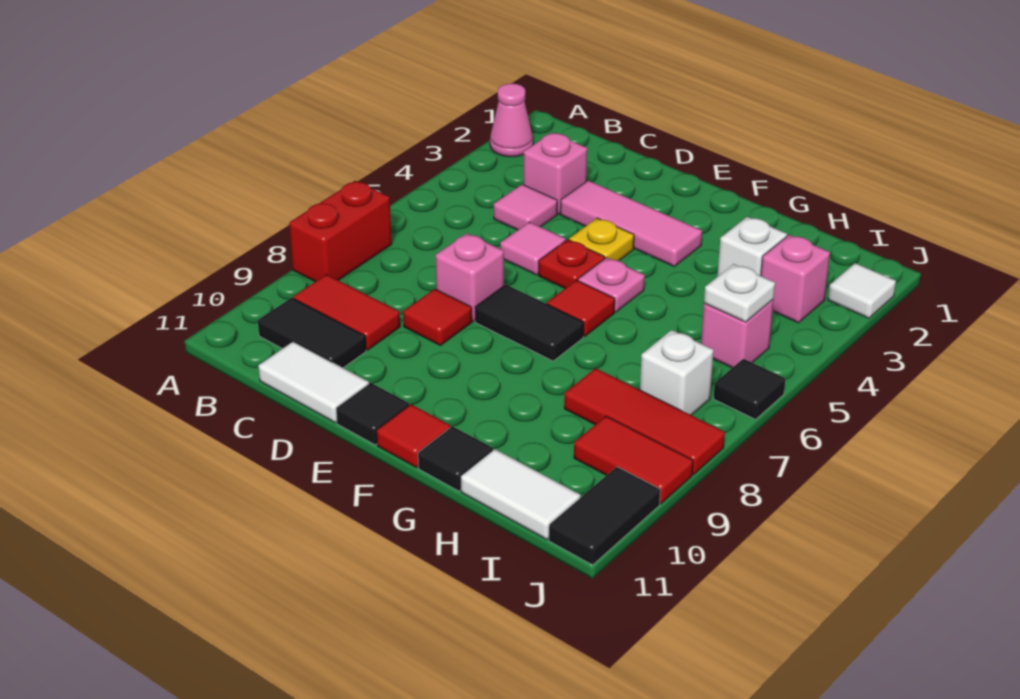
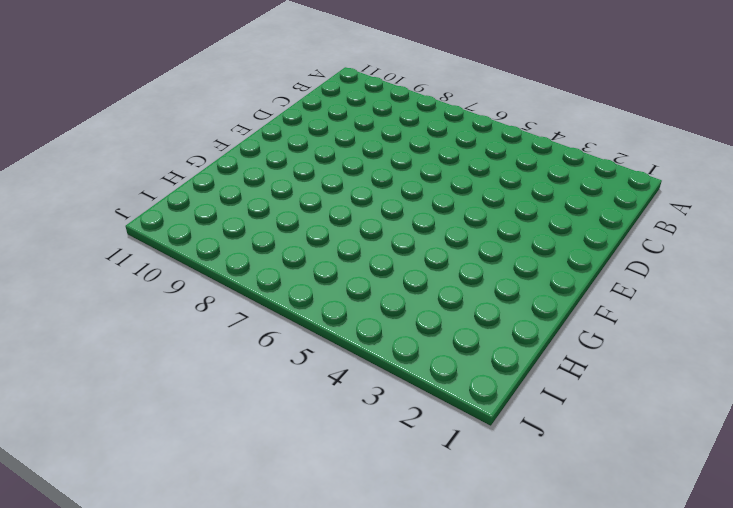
none -> pink 1x1 cone [490,83,533,157]
none -> red 1x2 brick [289,181,392,282]
none -> red 1x2 tile [293,274,400,350]
none -> black 1x2 tile [258,298,366,368]

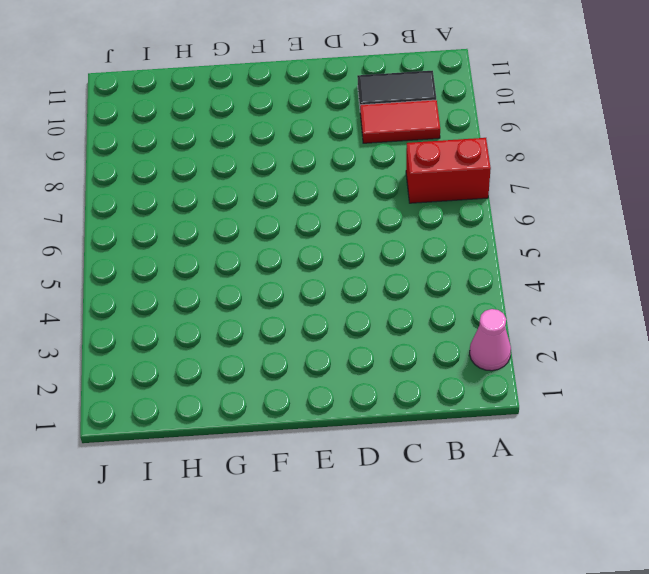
red 1x2 brick [406,138,491,203] -> red 1x2 brick turned to [289,181,392,282]
none -> pink 1x1 brick [524,133,587,214]
none -> pink 1x1 tile [494,184,557,230]
none -> white 1x2 tile [258,341,369,423]
none -> pink 1x3 tile [560,181,702,266]

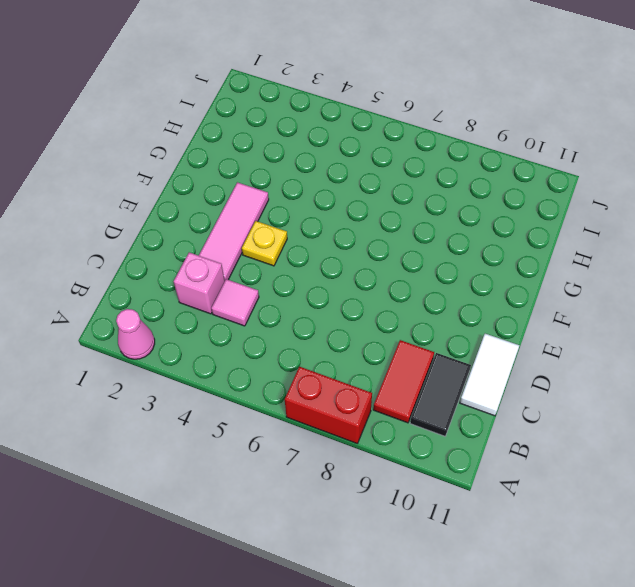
none -> pink 1x1 tile [500,222,566,275]
none -> pink 1x1 brick [436,233,504,321]
none -> red 1x1 tile [403,289,472,346]
none -> red 1x1 plate [539,240,605,288]

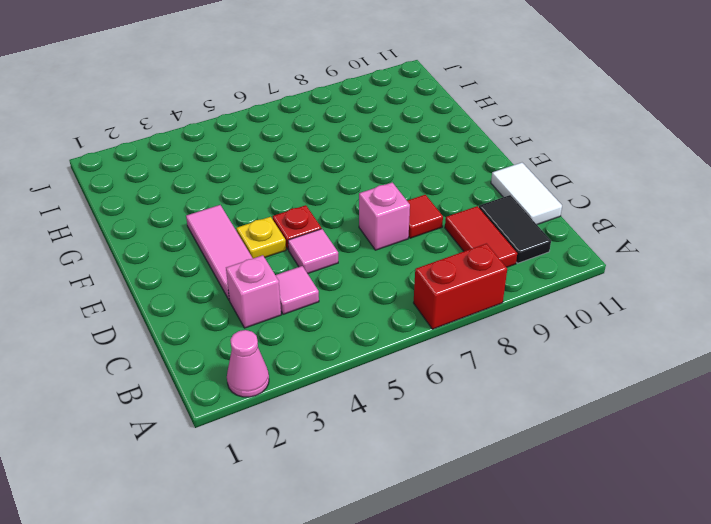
none -> black 1x2 tile [475,285,584,361]
none -> black 1x1 tile [336,383,409,445]
none -> pink 1x1 plate [578,258,645,312]
none -> red 1x1 tile [547,280,615,336]

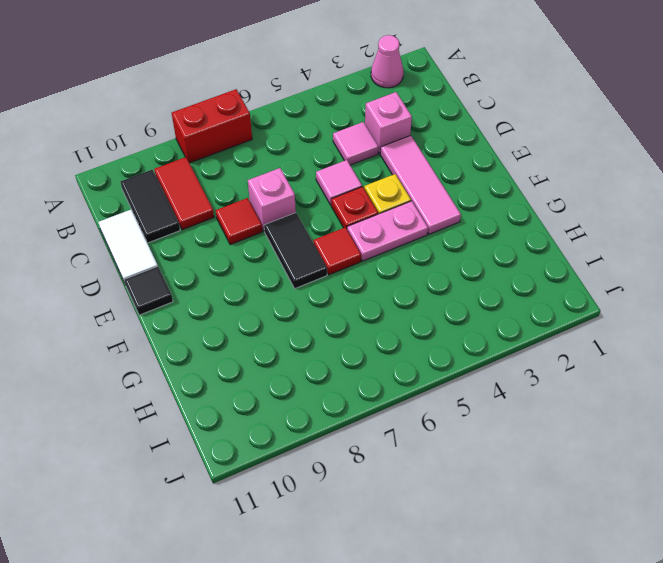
pink 1x2 plate [347,201,428,261] -> pink 1x1 plate [578,258,645,312]
none -> red 1x1 tile [377,404,450,468]
none -> black 1x1 tile [418,426,493,491]
none -> white 1x1 brick [717,217,787,277]
none -> red 1x3 tile [564,368,725,475]

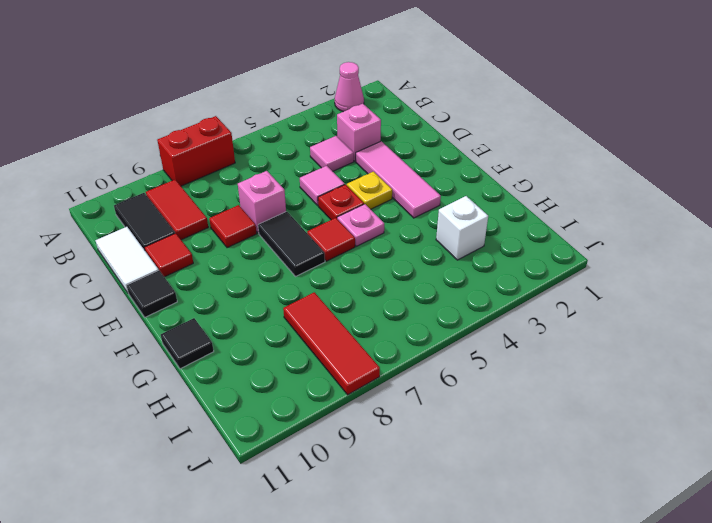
red 1x1 tile [145,233,193,277] -> red 1x1 tile moved to [377,404,450,468]
none -> white 1x2 tile [461,449,581,540]
none -> pink 1x1 brick [761,235,830,323]
none -> pink 1x1 brick [701,300,774,368]
none -> white 1x1 brick [639,330,714,415]

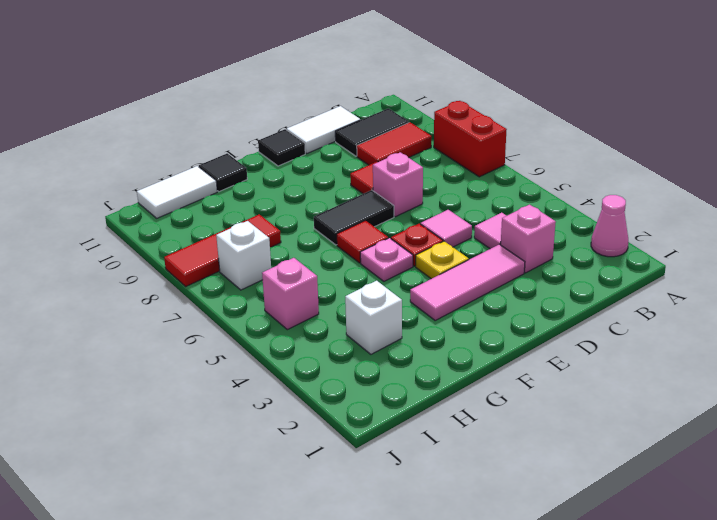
none -> red 1x1 tile [377,404,450,468]
none -> pink 1x1 brick [761,235,830,323]
none -> red 1x2 tile [574,416,693,504]
none -> white 1x1 tile [828,263,896,318]

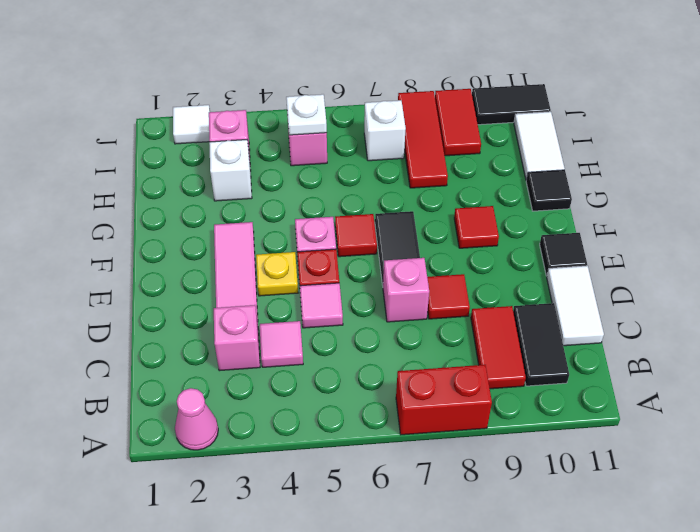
red 1x1 tile [454,206,499,248] -> red 1x1 tile moved to [377,404,450,468]
none -> black 1x1 tile [714,359,785,419]

